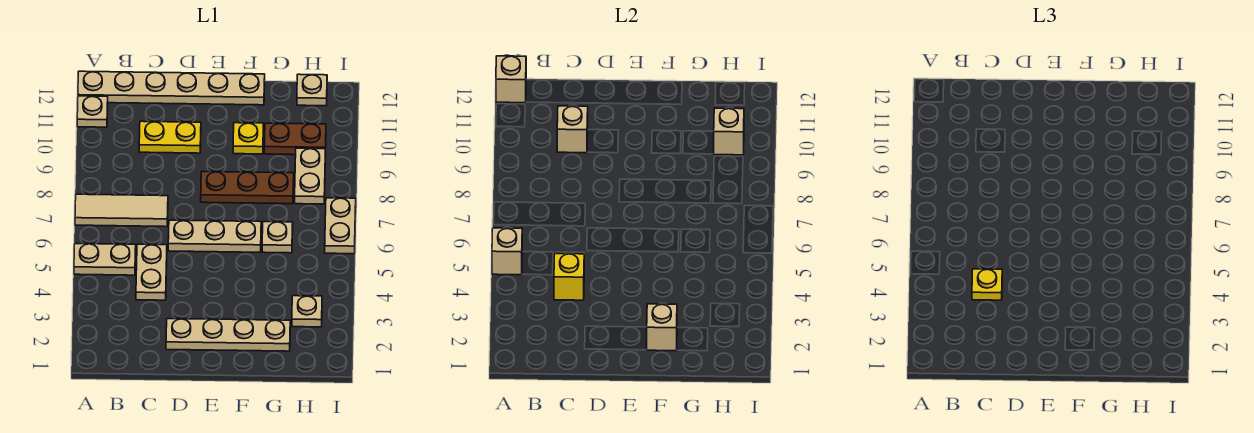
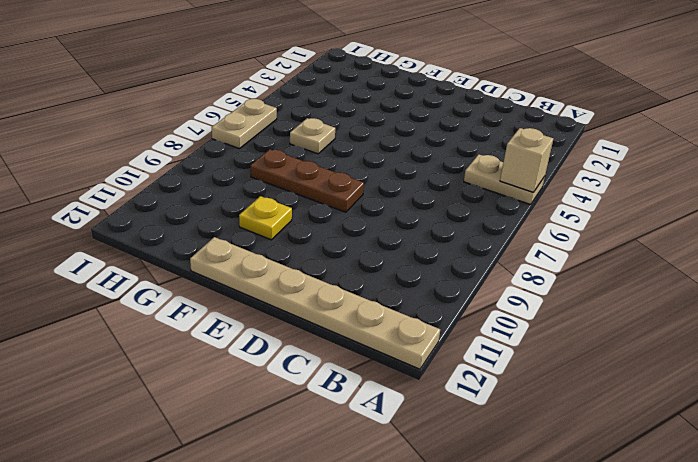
none -> tan 1x3 tile [75,194,168,227]
none -> tan 1x1 plate [77,96,108,127]
none -> tan 1x2 plate [136,244,167,300]

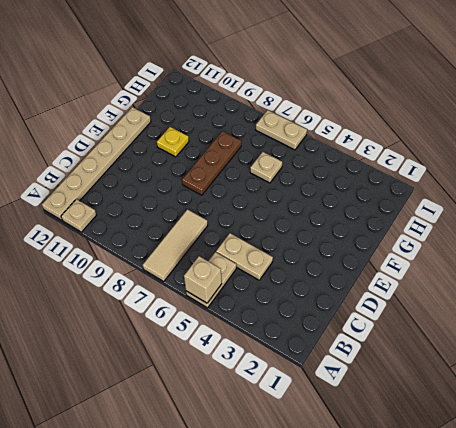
none -> yellow 1x2 plate [139,121,201,153]
none -> tan 1x4 plate [166,319,290,351]
none -> tan 1x3 plate [168,220,261,252]

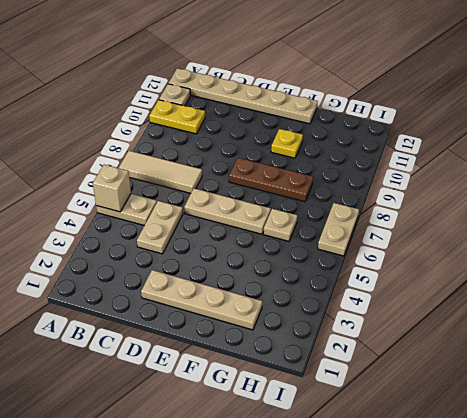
yellow 1x2 plate [149,100,205,134] -> yellow 1x2 plate moved to [139,121,201,153]
none -> brown 1x2 plate [264,123,326,155]
none -> tan 1x1 plate [292,296,322,327]
none -> tan 1x2 plate [295,148,326,204]

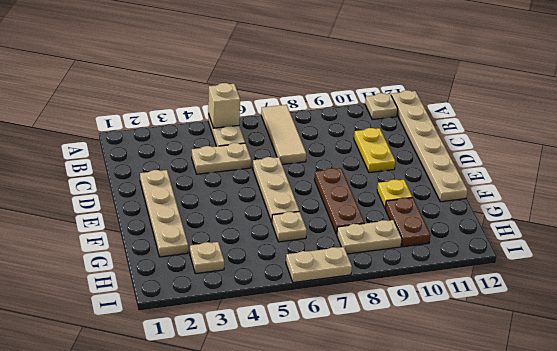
none -> tan 1x1 plate [297,74,327,106]
none -> tan 1x1 brick [496,56,526,103]
none -> yellow 1x1 brick [554,254,584,300]

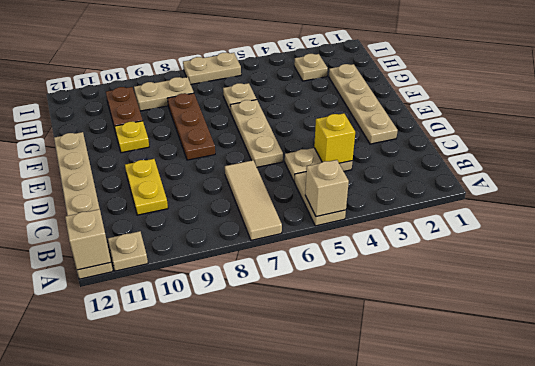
none -> tan 1x1 plate [297,74,327,106]
none -> tan 1x1 brick [557,106,588,153]
none -> tan 1x1 brick [647,304,677,351]

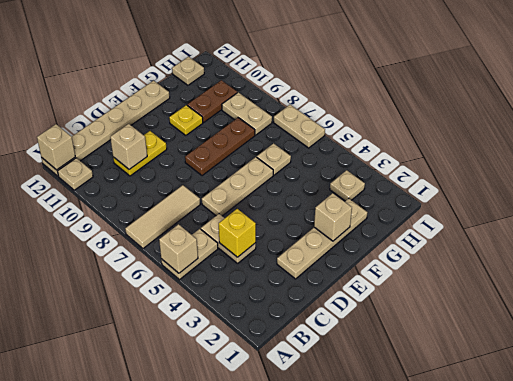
none -> tan 1x1 brick [714,108,744,155]
none -> yellow 1x1 plate [972,269,1002,300]

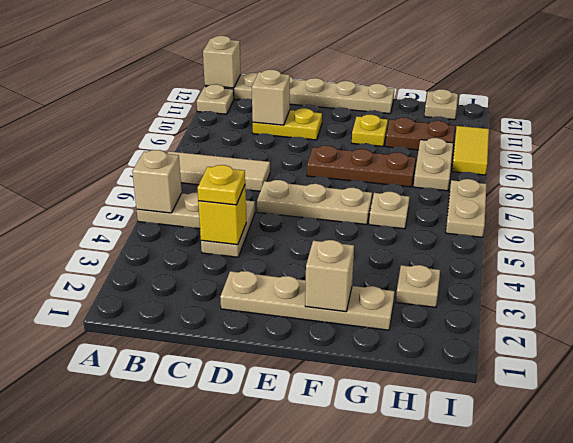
yellow 1x2 tile [452,126,489,175] -> none
none -> tan 1x1 brick [714,108,744,155]

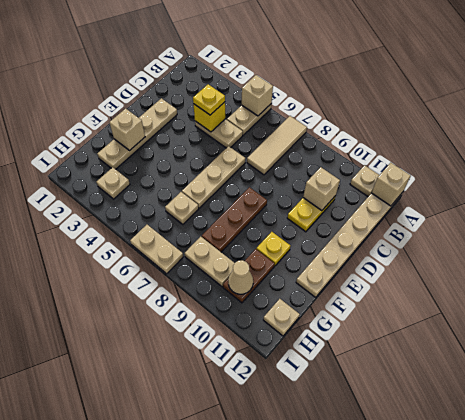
tan 1x1 cone [228,260,253,294] -> tan 1x1 brick [714,108,744,155]

